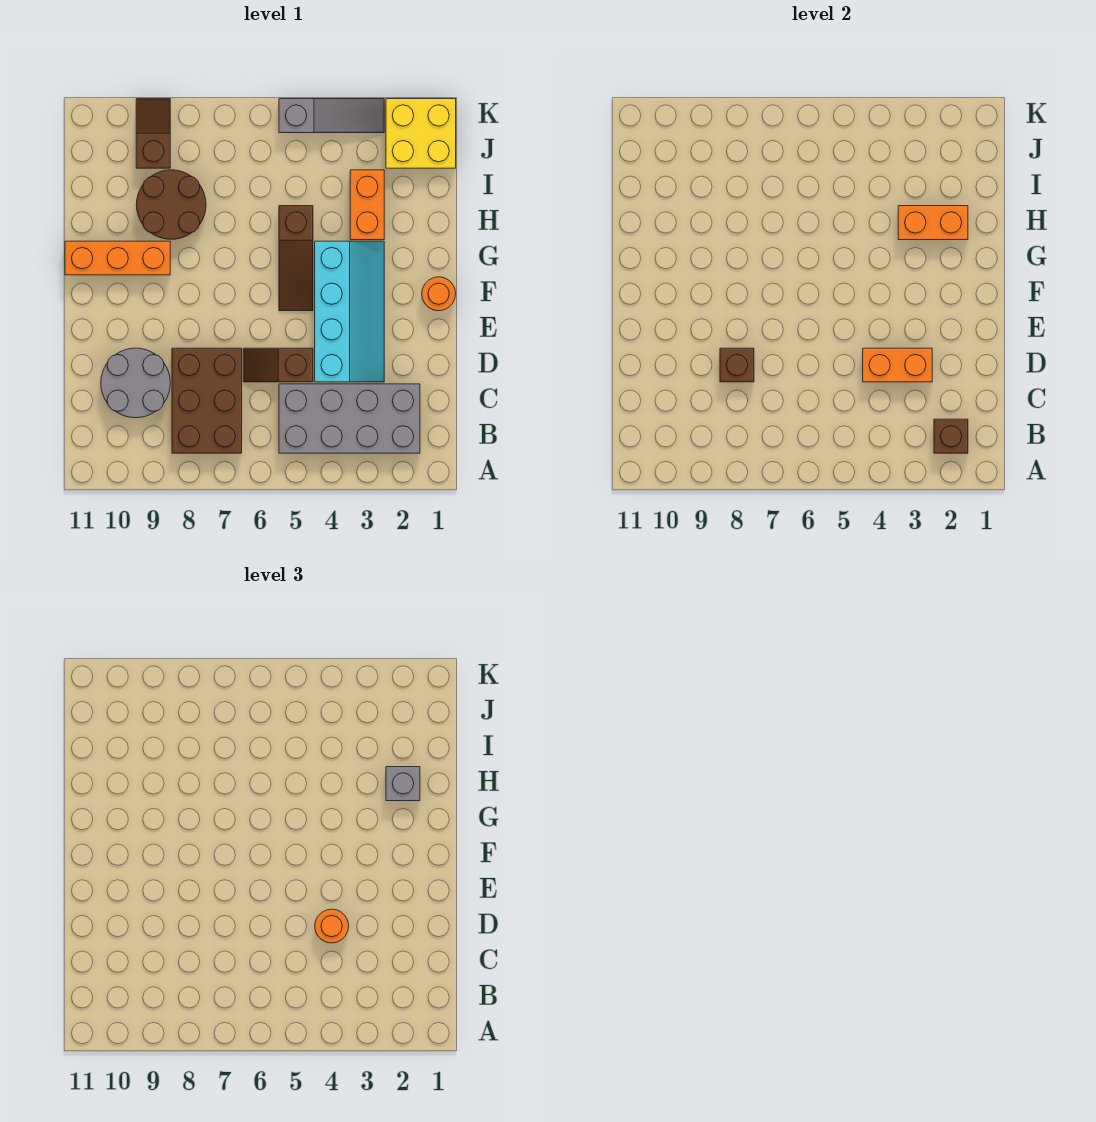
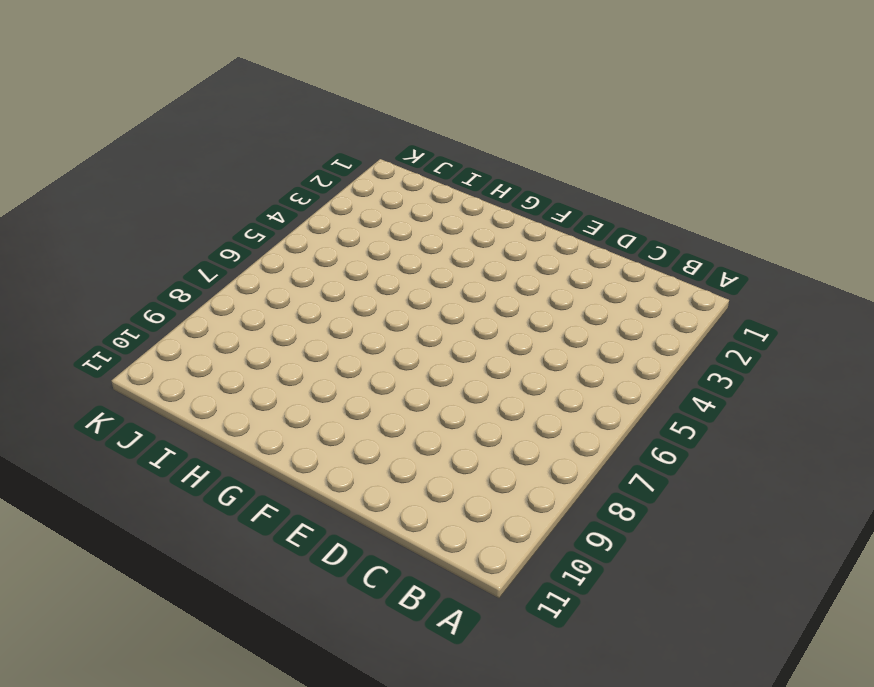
none -> grey 2x4 brick [279,384,420,453]
none -> brown 2x3 brick [172,348,242,453]
none -> grey 2x2 round brick [101,348,170,418]

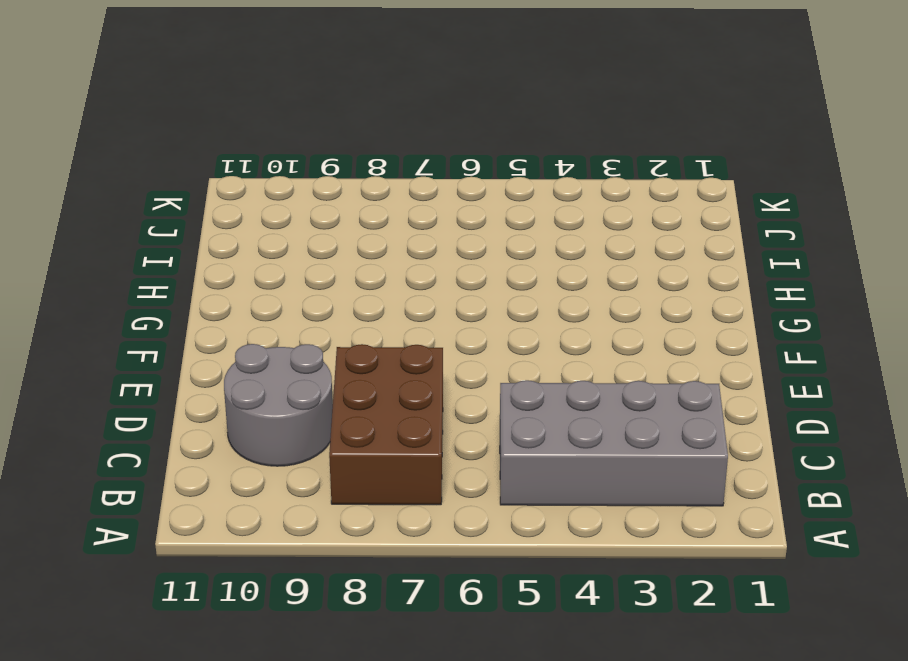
none -> cyan 2x4 slope [315,241,384,382]
none -> brown 1x2 slope [243,348,313,382]
none -> orange 1x1 round brick [422,277,456,311]

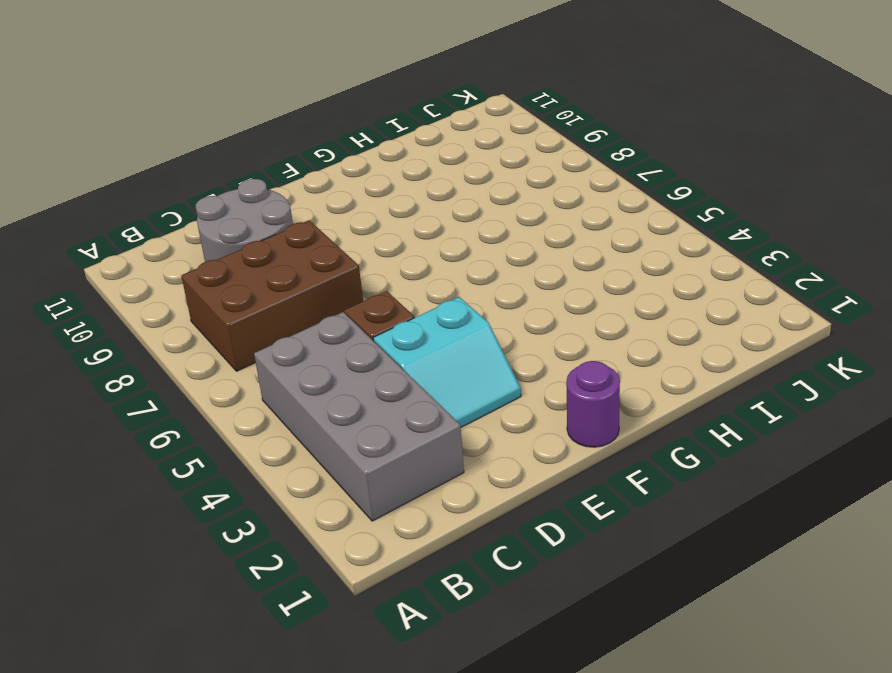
cyan 2x2 slope [373,297,521,427] -> cyan 2x4 slope [315,241,384,382]
purple 1x1 round brick [566,361,620,447] -> orange 1x1 round brick [422,277,456,311]
none -> brown 1x3 slope [279,206,313,311]
none -> orange 1x3 brick [65,241,170,275]
none -> orange 1x2 brick [350,170,384,240]

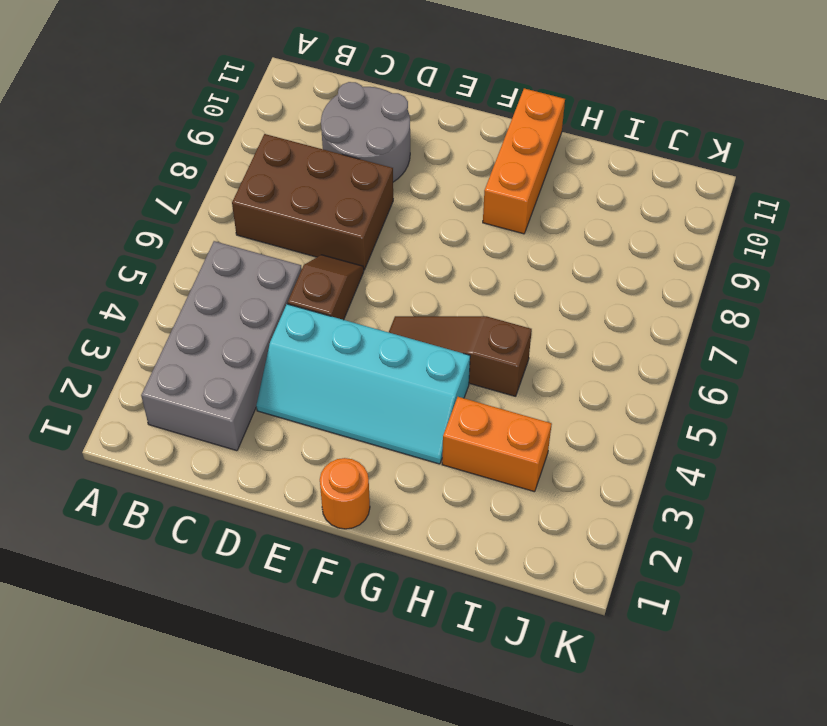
none -> brown 2x2 round brick [136,170,206,239]
none -> yellow 2x2 brick [386,99,456,168]
none -> brown 1x2 slope [136,99,170,168]

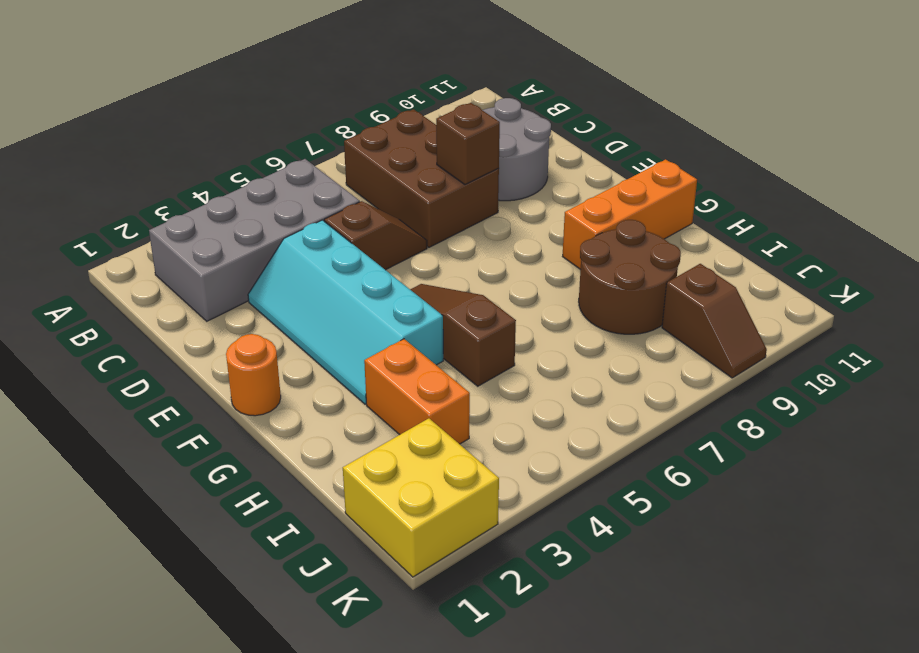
none -> grey 1x3 slope [279,99,384,133]
none -> brown 1x1 brick [934,419,968,453]
none -> orange 1x2 brick [863,348,932,382]

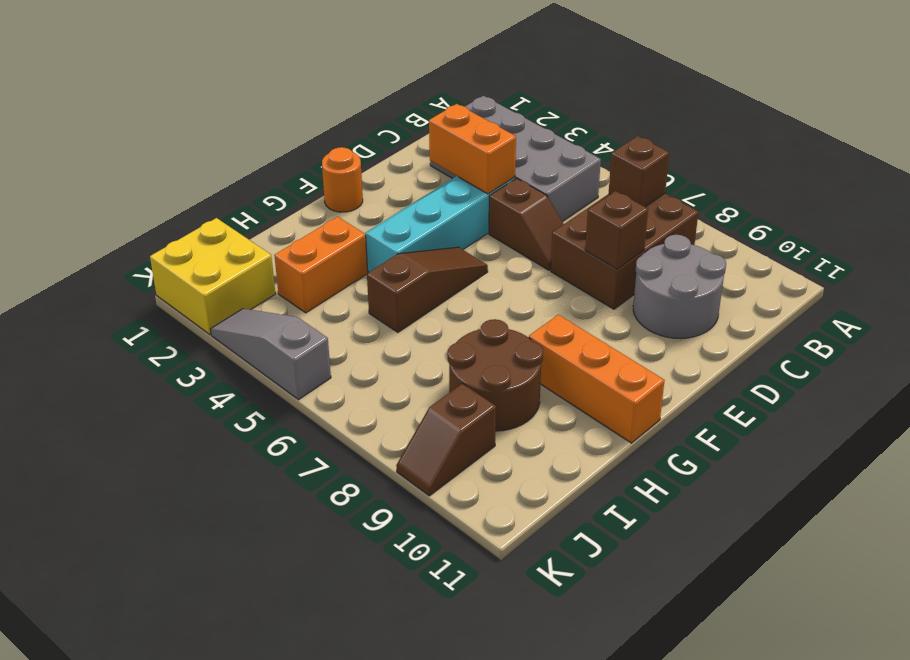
brown 1x1 brick [609,136,669,207] -> brown 1x1 brick moved to [934,419,968,453]
none -> orange 1x2 brick [898,206,968,240]
none -> orange 1x1 round brick [315,909,349,943]
none -> grey 1x1 brick [386,767,420,801]

